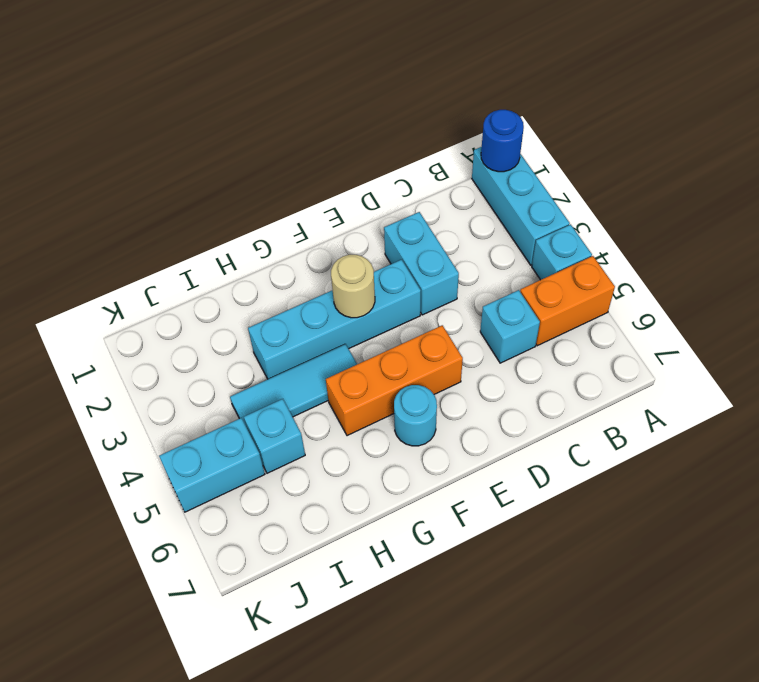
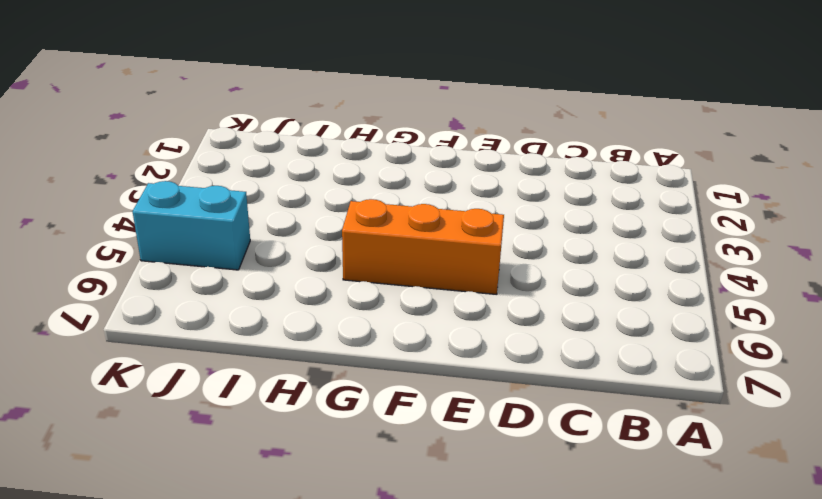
none -> cyan 1x3 brick [472,147,570,265]
none -> cyan 1x1 brick [532,224,592,280]
none -> orange 1x2 brick [520,256,615,346]

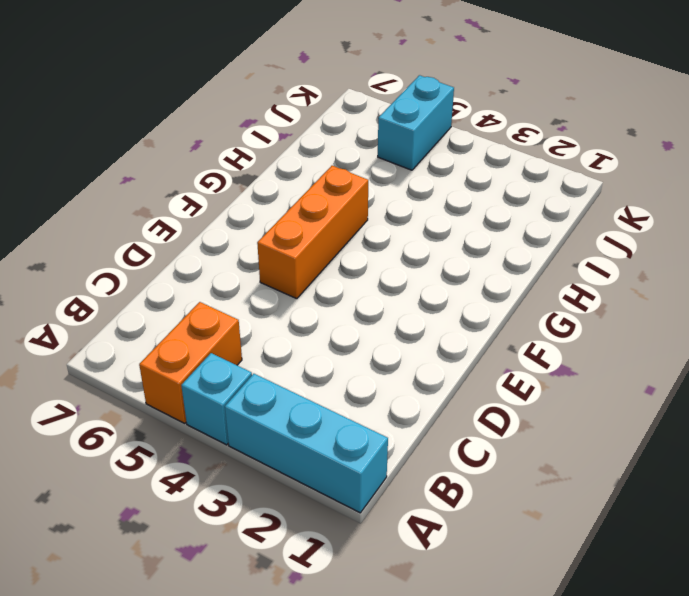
none -> cyan 1x1 brick [480,290,540,363]
none -> cyan 1x2 brick [384,212,459,315]
none -> cyan 1x4 brick [248,260,421,379]

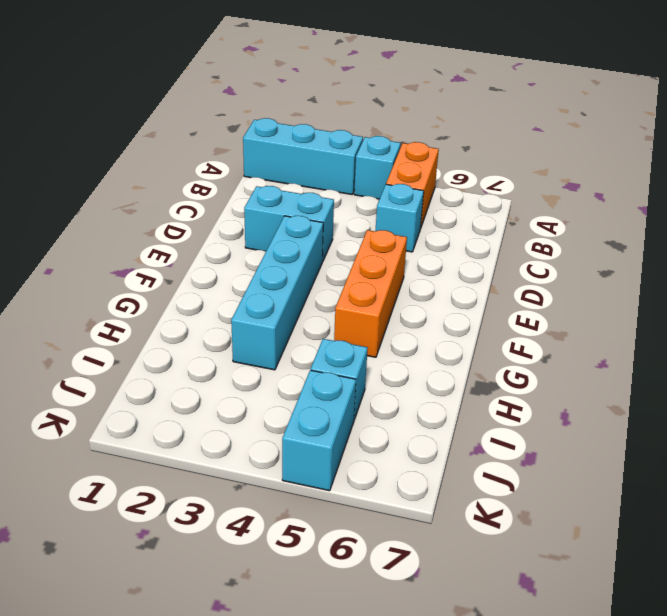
none -> cyan 1x1 round brick [394,385,437,446]
none -> cyan 1x3 tile [230,344,357,426]
none -> blue 1x1 round brick [481,110,524,172]

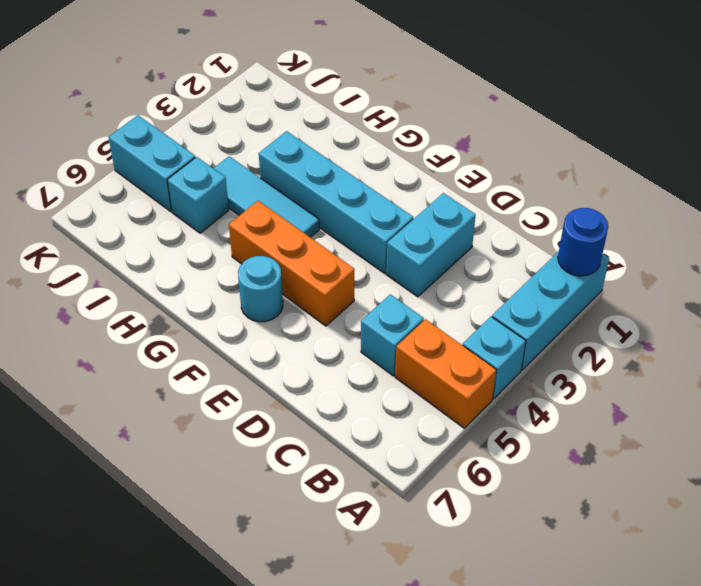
none -> tan 1x1 round brick [331,255,375,318]

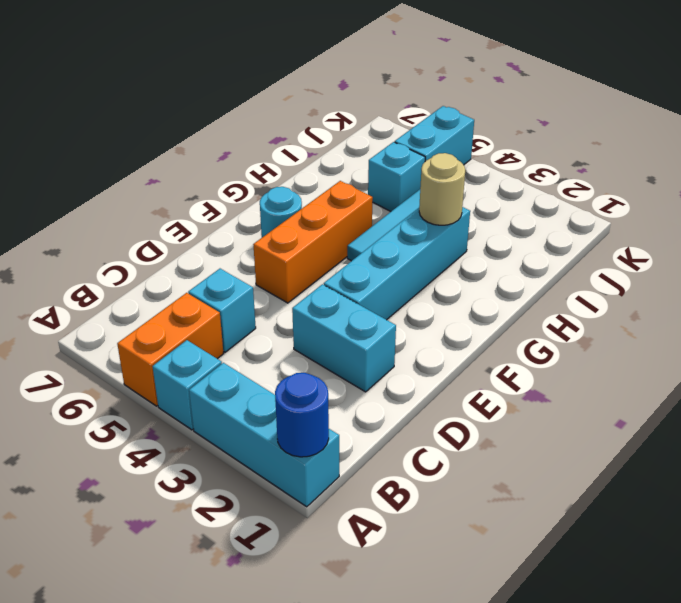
tan 1x1 round brick [419,153,465,225] -> tan 1x1 round brick moved to [331,255,375,318]

